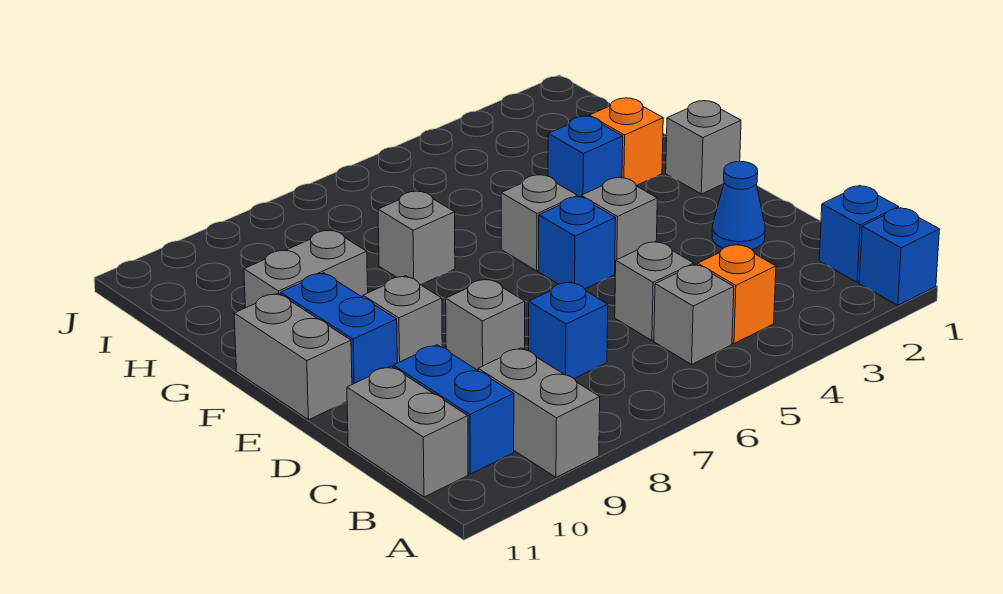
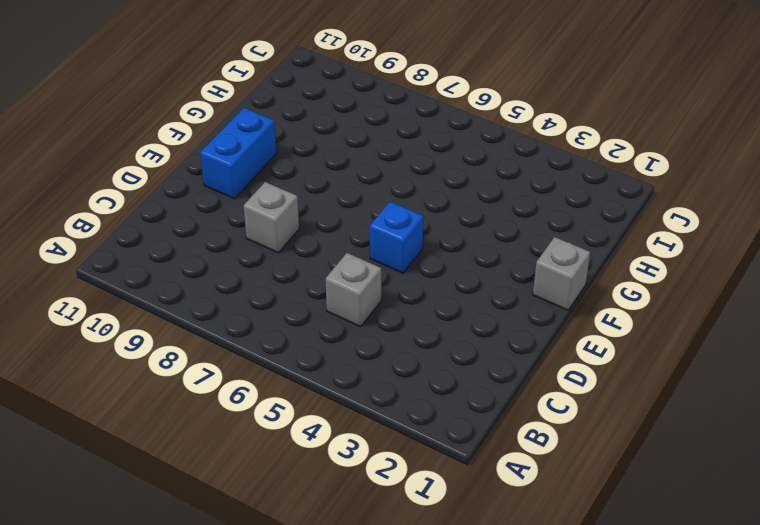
none -> blue 1x1 brick [859,208,940,305]
none -> grey 1x2 brick [478,348,600,477]
none -> blue 1x1 brick [819,186,899,282]

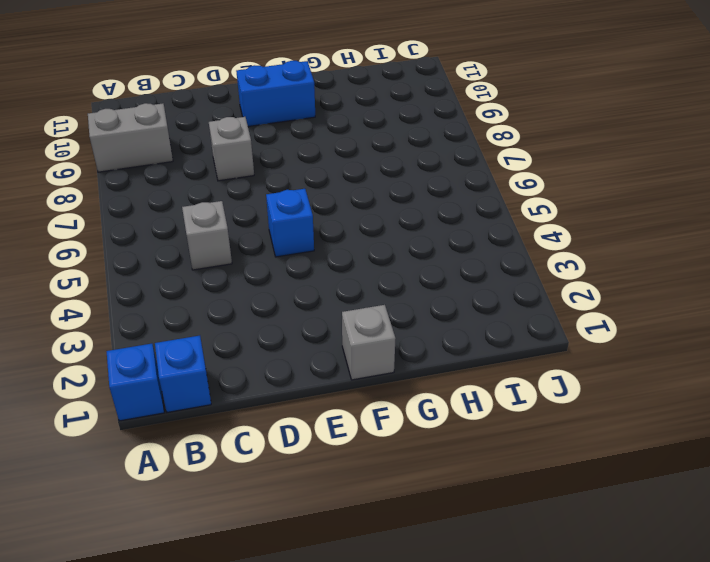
none -> orange 1x1 brick [698,244,776,343]
none -> grey 1x1 brick [654,264,734,364]
none -> blue 1x2 brick [393,345,514,474]

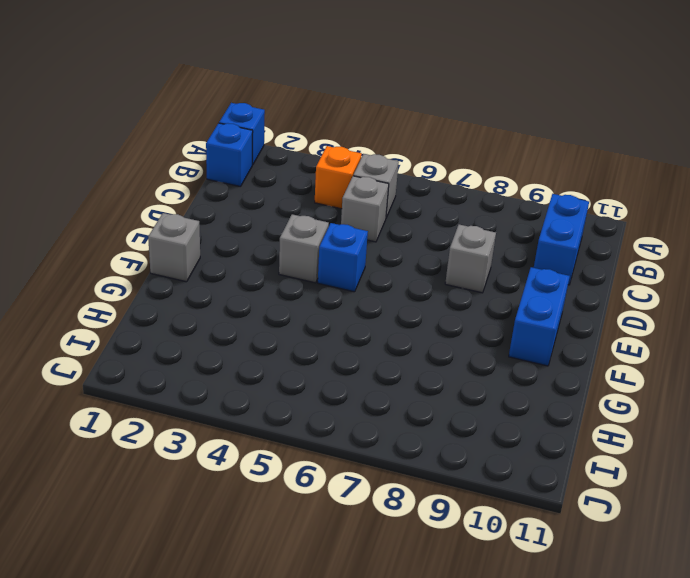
none -> grey 1x2 brick [478,348,600,477]
none -> grey 1x2 brick [347,366,468,497]
none -> blue 1x1 brick [529,282,608,378]

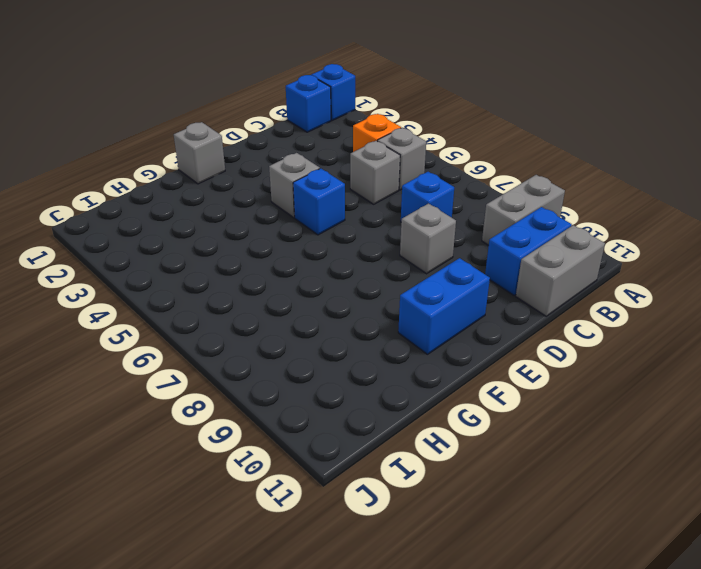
none -> blue 1x1 cone [712,161,765,249]
none -> grey 1x1 brick [363,276,442,363]
none -> grey 1x2 brick [234,293,352,420]

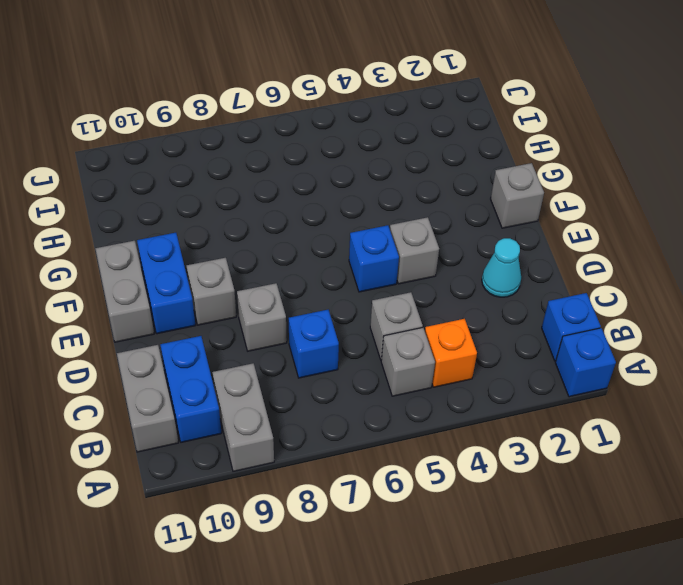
cyan 1x1 cone [482,238,521,297] -> blue 1x1 cone [712,161,765,249]
none -> grey 1x1 brick [501,175,577,271]
none -> orange 1x1 brick [589,98,663,186]
none -> blue 1x1 brick [548,116,623,197]

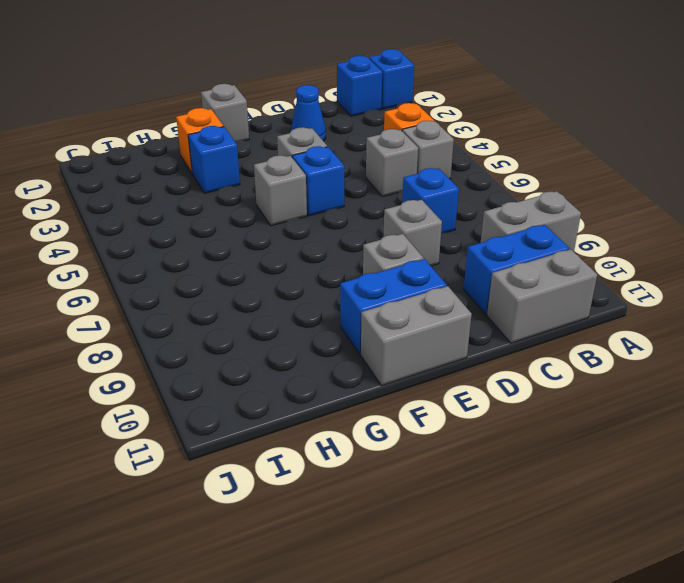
none -> grey 1x1 brick [378,191,455,285]
none -> grey 1x2 brick [244,230,368,308]

